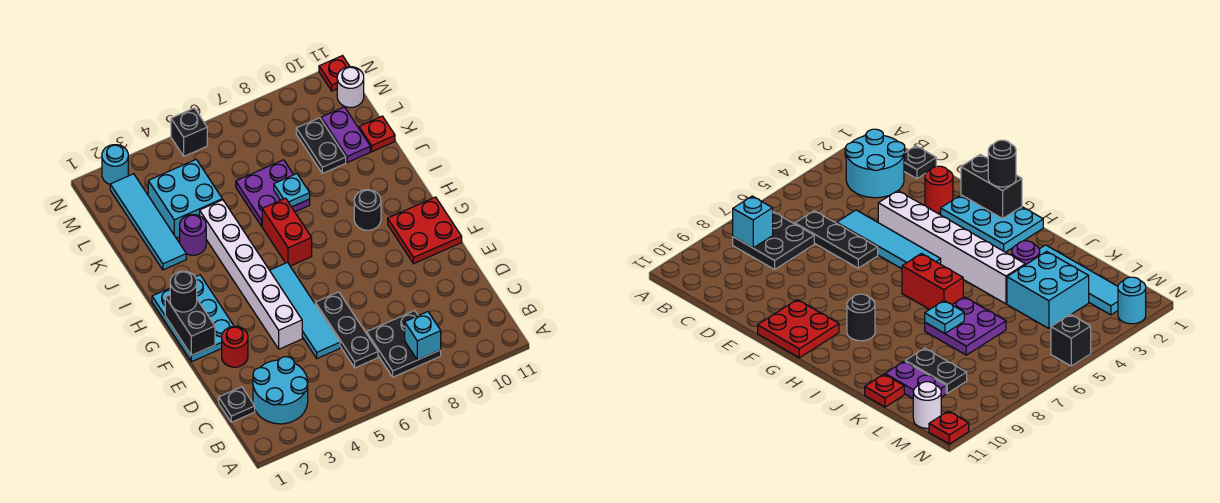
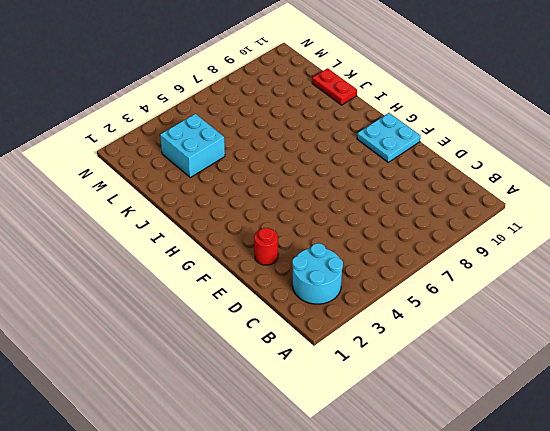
cyan 2x2 plate [357,113,420,162] -> red 2x2 plate [388,197,462,264]
red 1x2 plate [312,68,357,105] -> red 1x1 plate [359,116,395,152]
none -> black 2x2 plate [367,311,441,377]
none -> black 1x1 plate [219,387,255,422]
none -> black 1x3 plate [315,292,378,368]

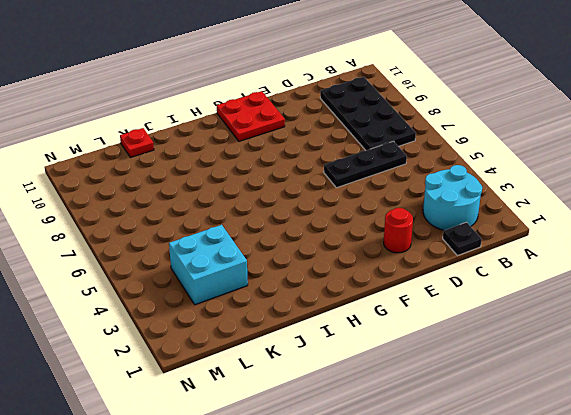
black 2x4 plate [320,77,416,150] -> black 2x2 plate [367,311,441,377]
none -> cyan 1x4 tile [270,262,340,358]
none -> white 1x6 brick [200,200,302,349]
none -> cyan 2x3 plate [152,275,234,362]

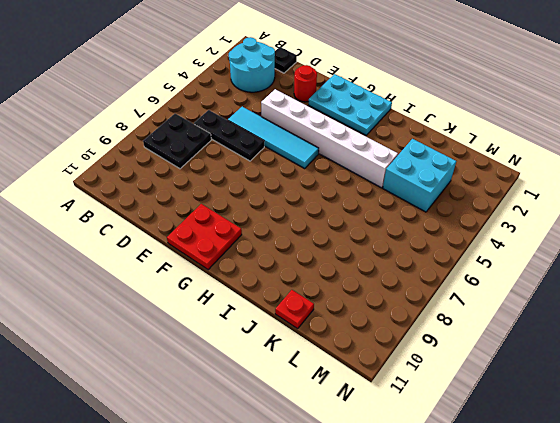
none -> red 1x2 brick [262,198,312,266]
none -> black 1x1 round brick [354,190,381,230]
none -> cyan 1x4 tile [110,174,186,270]

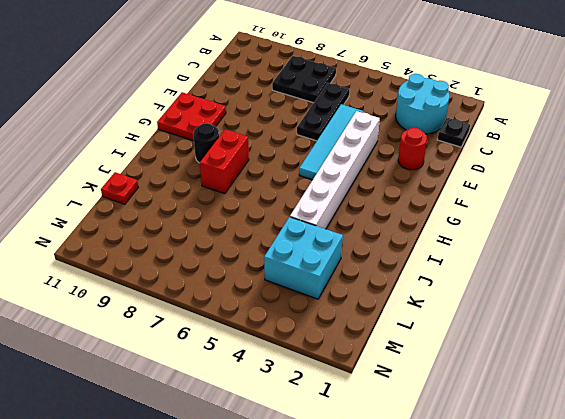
red 1x2 brick [200,129,249,194] -> red 1x2 brick moved to [262,198,312,266]
none -> cyan 2x3 plate [152,275,234,362]
none -> cyan 1x4 tile [110,174,186,270]
none -> purple 1x1 round brick [180,215,206,255]

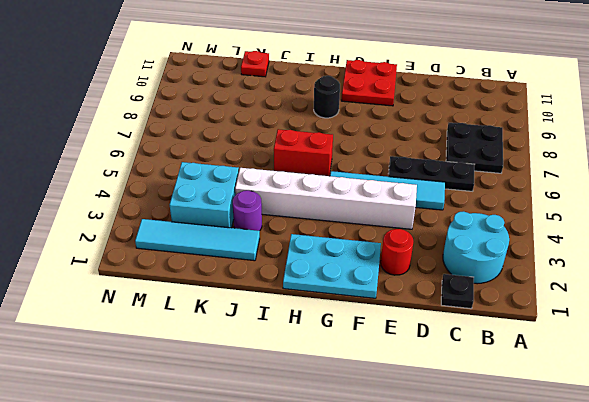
none -> purple 2x2 plate [236,160,310,226]
none -> black 1x2 plate [296,118,346,173]
none -> purple 1x2 plate [321,107,370,163]

